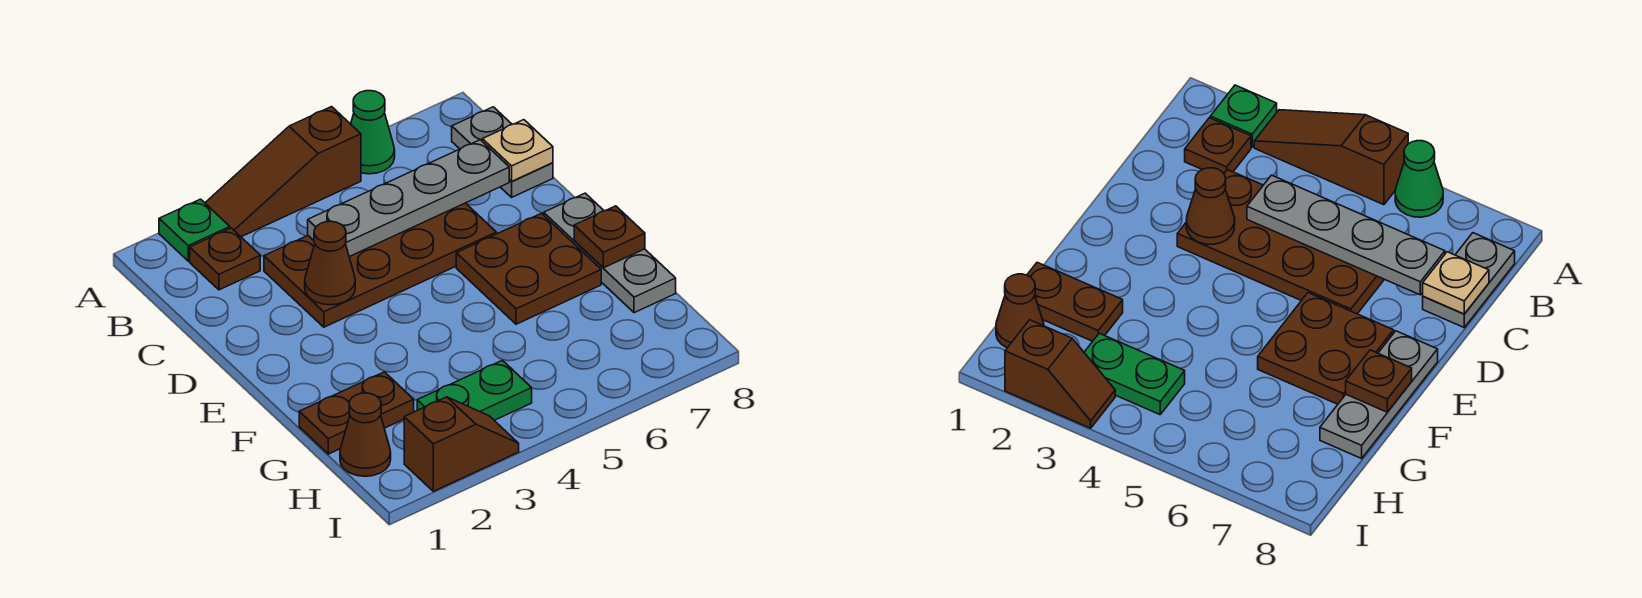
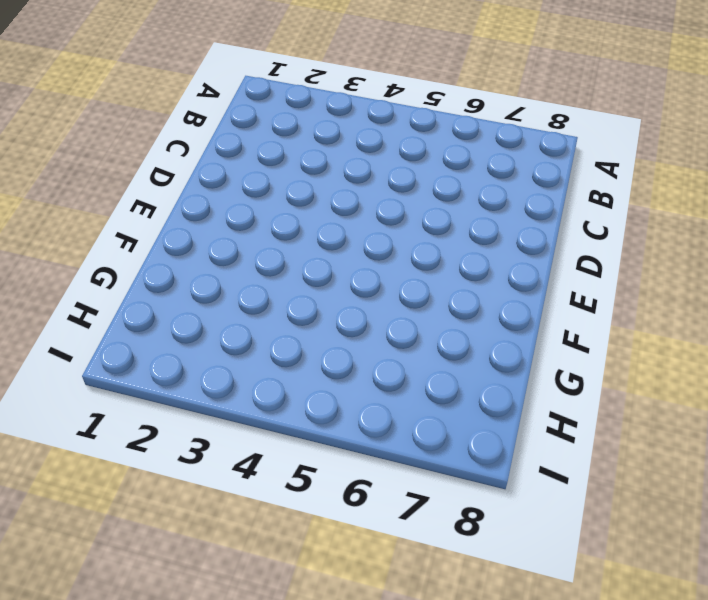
none -> green 1x1 plate [159,199,230,261]
none -> brown 1x3 slope [205,107,361,237]
none -> green 1x1 cone [351,91,395,174]

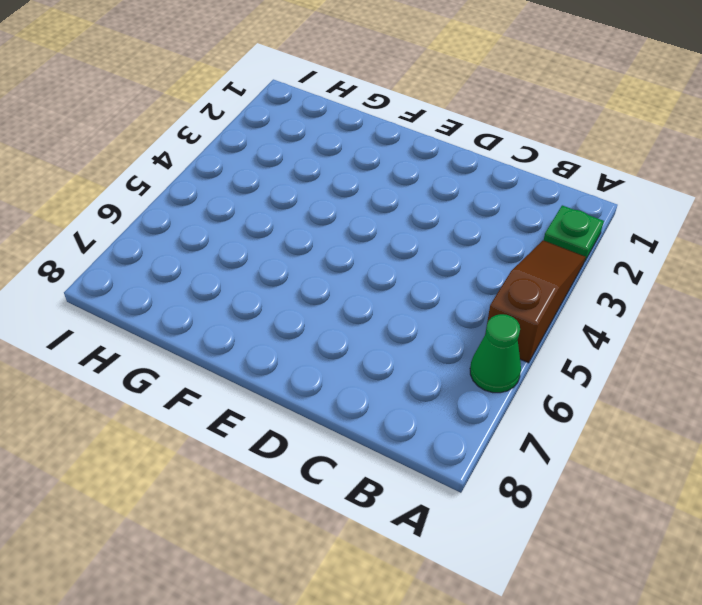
none -> brown 1x1 plate [190,228,260,290]
none -> grey 1x2 plate [452,107,553,197]
none -> brown 2x4 plate [264,203,496,327]

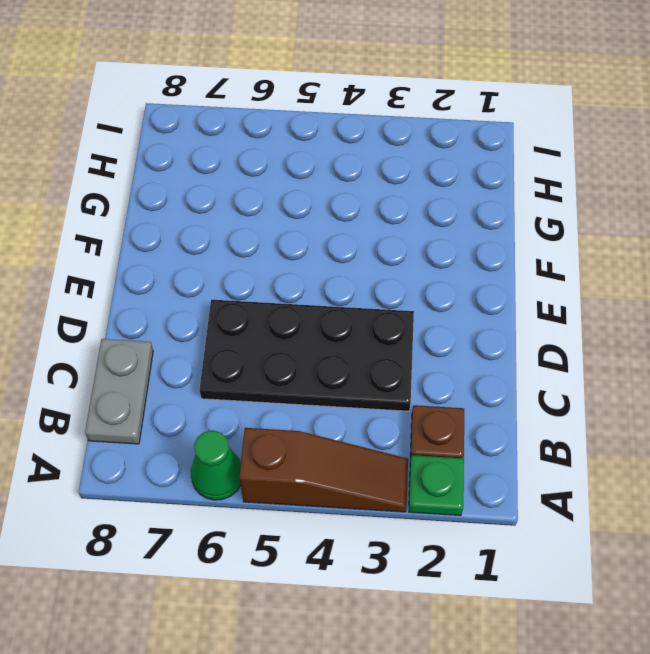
black 2x4 plate [200,300,414,411] -> brown 2x4 plate [264,203,496,327]
none -> brown 2x2 plate [456,213,601,324]
none -> grey 1x3 plate [544,193,676,313]
none -> brown 1x2 plate [299,372,414,454]

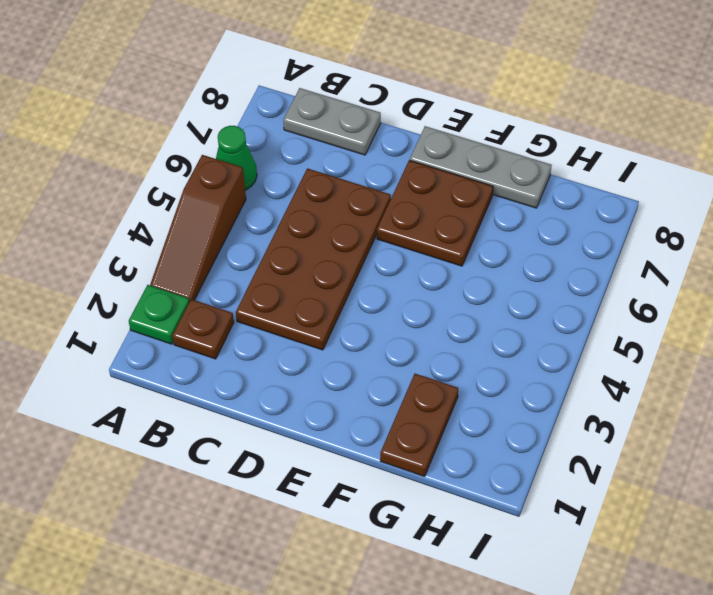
none -> brown 1x1 cone [340,393,391,476]
none -> green 1x2 plate [417,360,532,420]
none -> brown 1x2 slope [404,397,519,491]

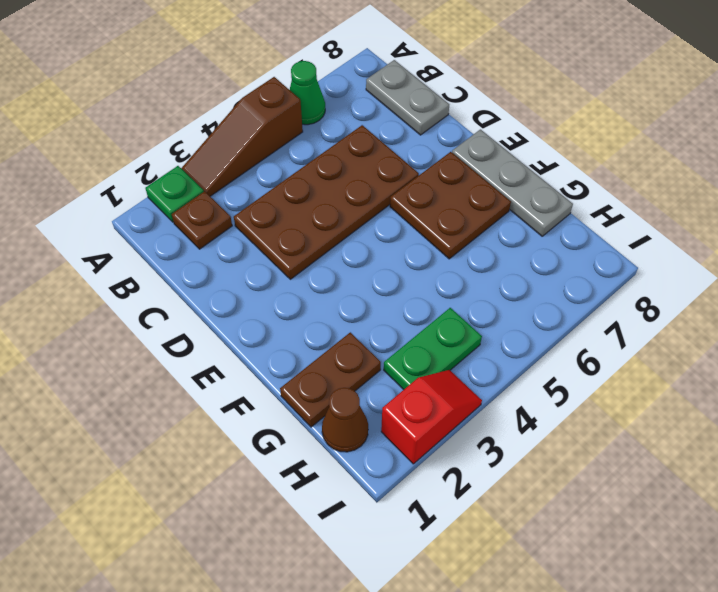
red 1x2 slope [381,370,482,464] -> brown 1x2 slope [404,397,519,491]
none -> grey 1x4 plate [308,140,509,257]
none -> tan 1x1 plate [482,120,553,182]
none -> brown 1x1 cone [305,221,355,305]

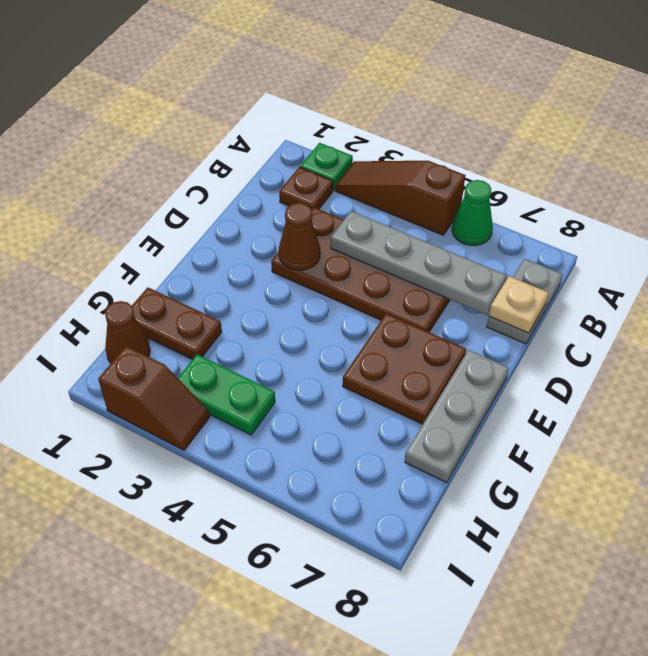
none -> brown 1x1 plate [574,206,645,268]

